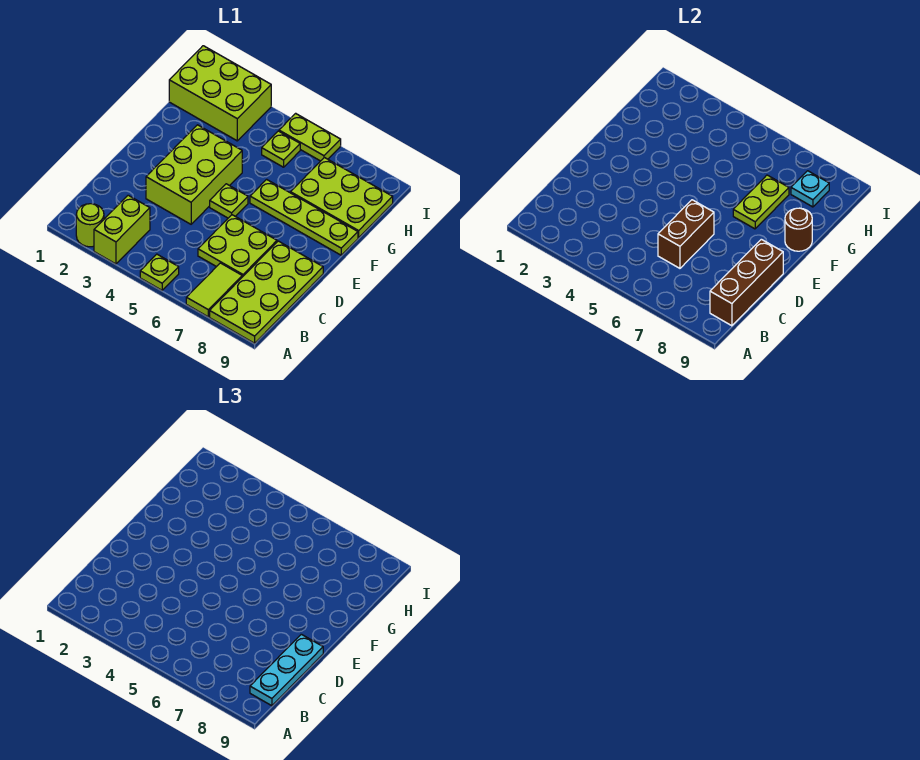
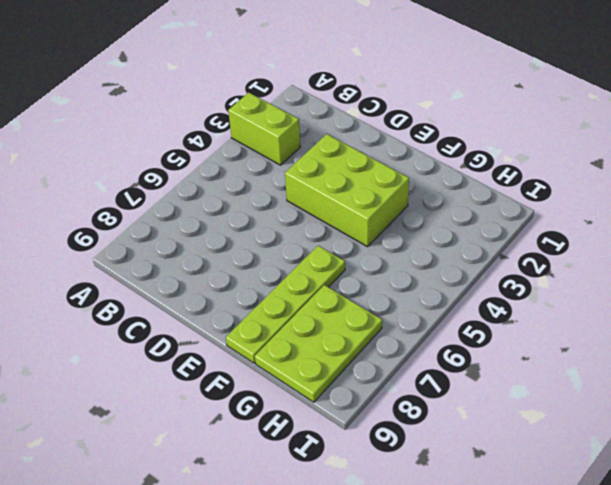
none -> lime 1x1 round brick [76,204,104,247]
none -> lime 1x1 plate [140,254,179,290]
none -> lime 1x2 tile [186,263,242,317]

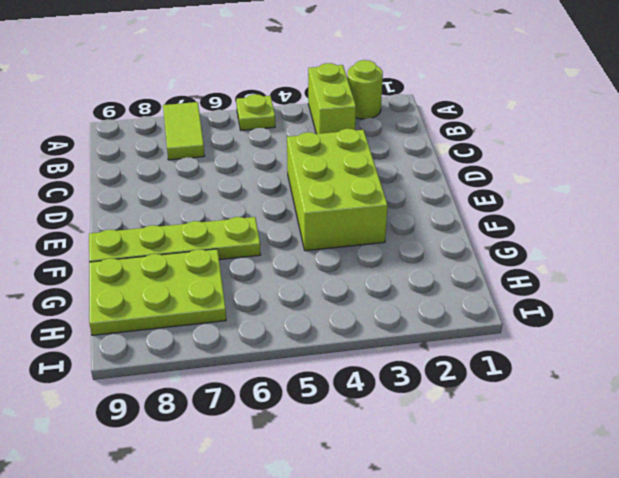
none -> lime 2x4 plate [210,241,323,343]
none -> lime 2x2 plate [198,215,277,277]
none -> lime 1x1 plate [210,184,248,218]

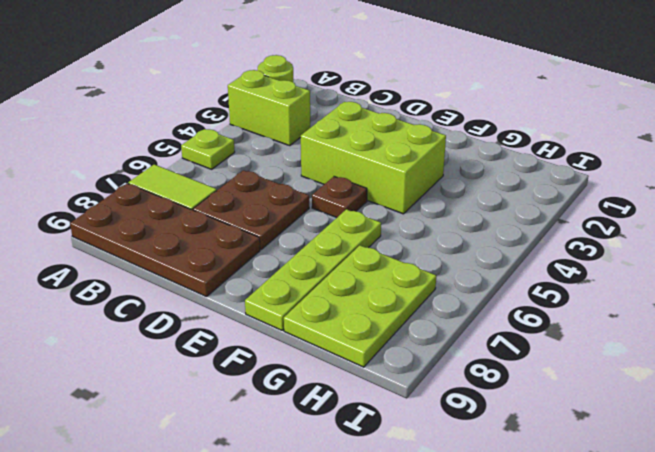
brown 2x4 plate [70,183,260,297] -> lime 2x4 plate [210,241,323,343]
brown 2x2 plate [193,170,309,250] -> lime 2x2 plate [198,215,277,277]
brown 1x1 plate [312,176,367,218] -> lime 1x1 plate [210,184,248,218]
none -> lime 2x3 brick [169,46,271,141]
none -> lime 1x1 plate [262,131,300,167]
none -> lime 1x2 plate [279,113,341,161]

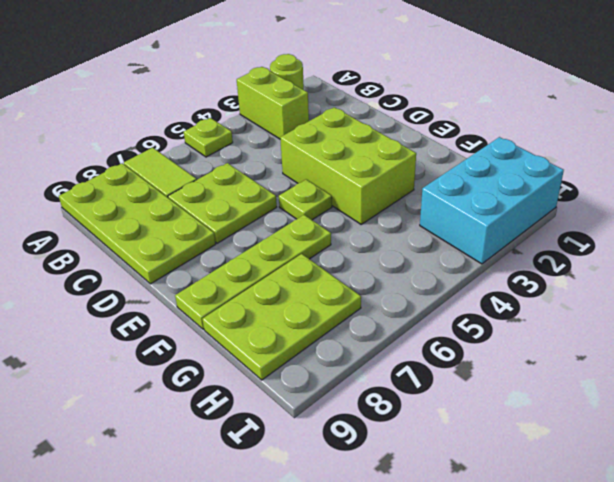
cyan 2x3 brick [420,137,564,264] -> lime 2x3 brick [169,46,271,141]
none -> lime 1x1 plate [262,131,300,167]
none -> lime 1x2 plate [279,113,341,161]
none -> brown 1x3 brick [710,239,783,326]

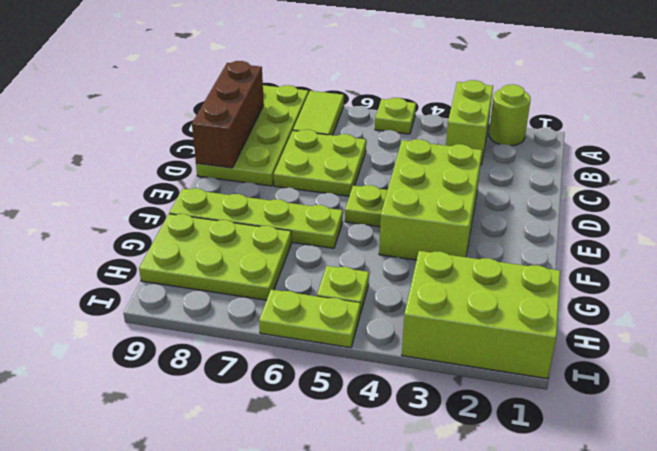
none -> brown 1x2 brick [658,200,714,268]
none -> lime 1x2 plate [733,175,789,229]
none -> brown 1x1 round brick [785,208,812,251]

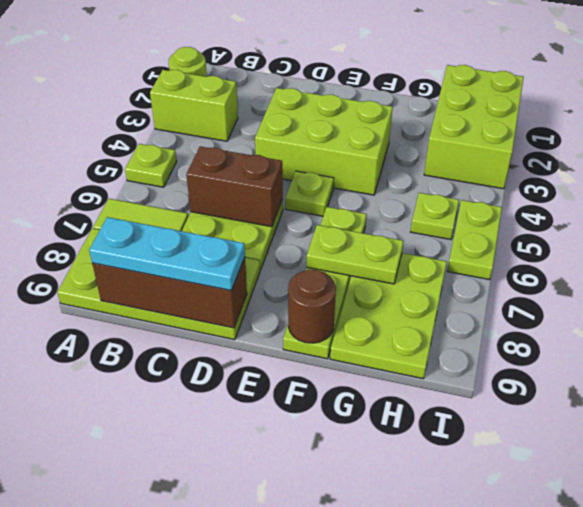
none -> cyan 1x1 plate [791,171,829,207]

